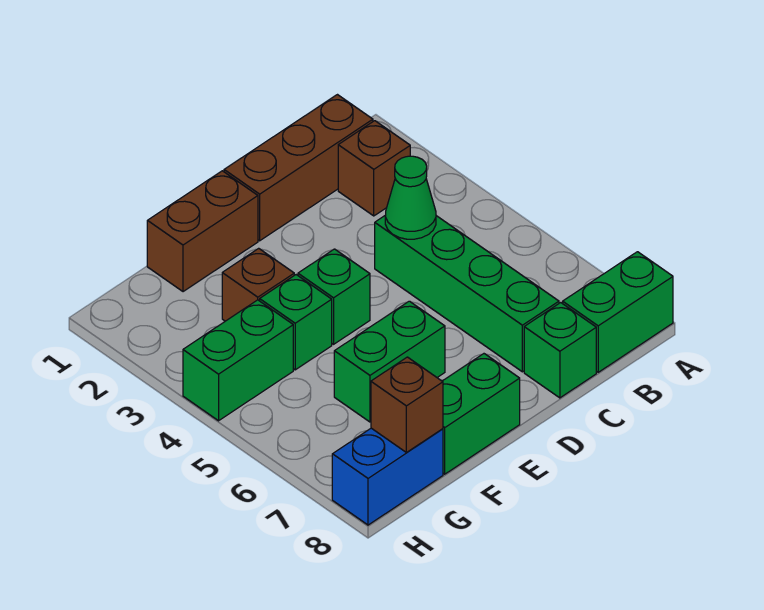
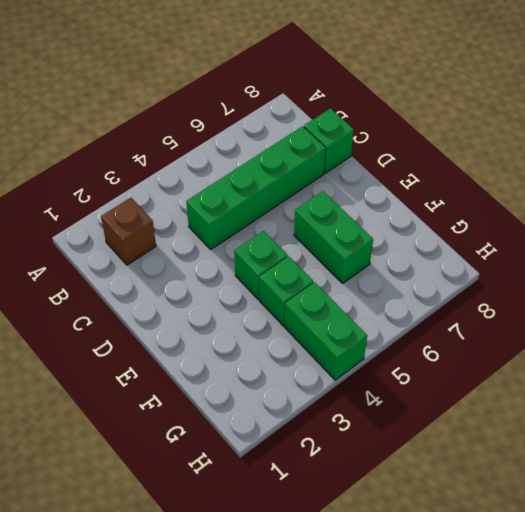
none -> green 1x2 brick [562,252,673,372]
none -> brown 1x3 brick [224,95,373,241]
none -> brown 1x2 brick [147,171,258,292]

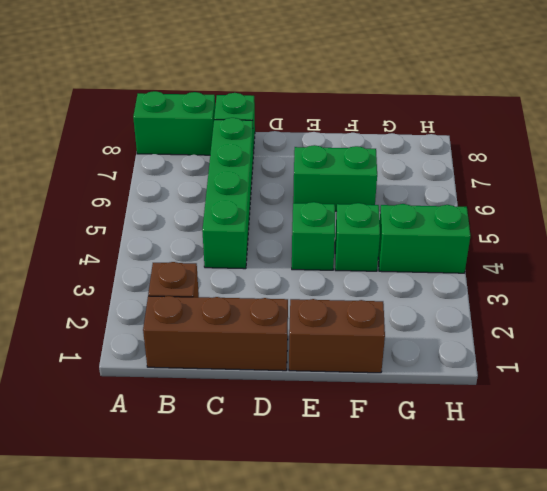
none -> green 1x2 brick [442,354,520,474]
none -> brown 1x1 brick [222,248,294,321]
none -> blue 1x2 brick [332,428,443,525]

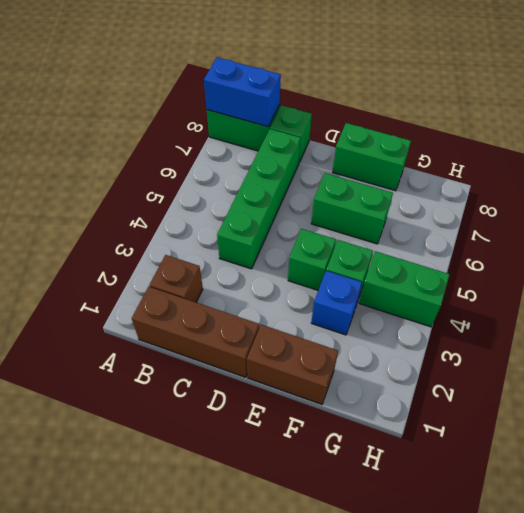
blue 1x2 brick [204,58,281,127] -> blue 1x2 brick moved to [332,428,443,525]
blue 1x1 brick [311,271,362,335] -> brown 1x1 brick [222,248,294,321]
none -> green 1x1 cone [385,156,436,239]
none -> brown 1x1 brick [371,357,443,452]

